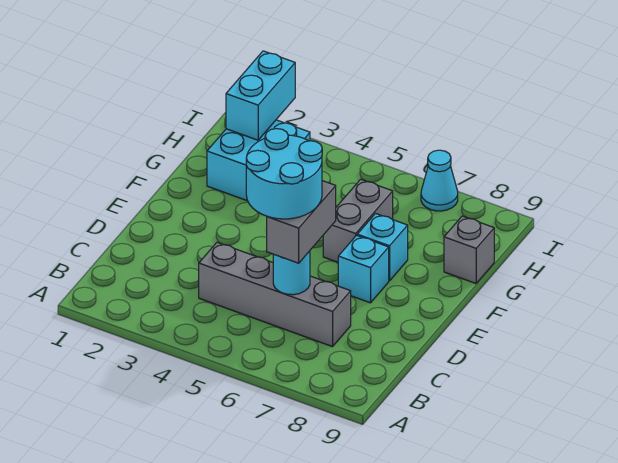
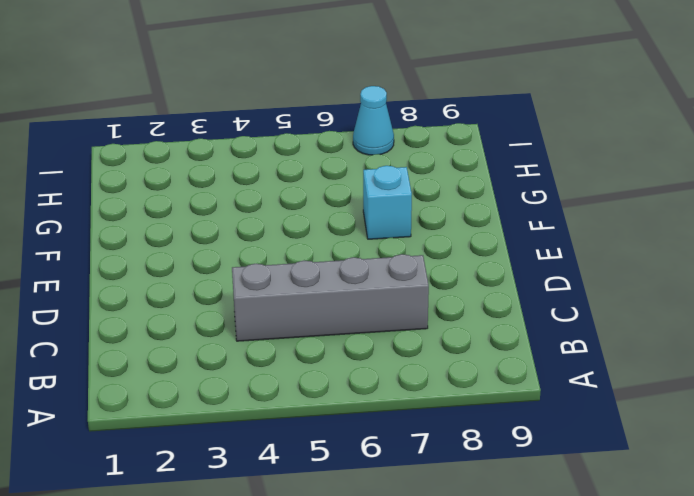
none -> cyan 1x1 brick [338,235,389,303]
none -> grey 1x2 brick [323,179,393,262]

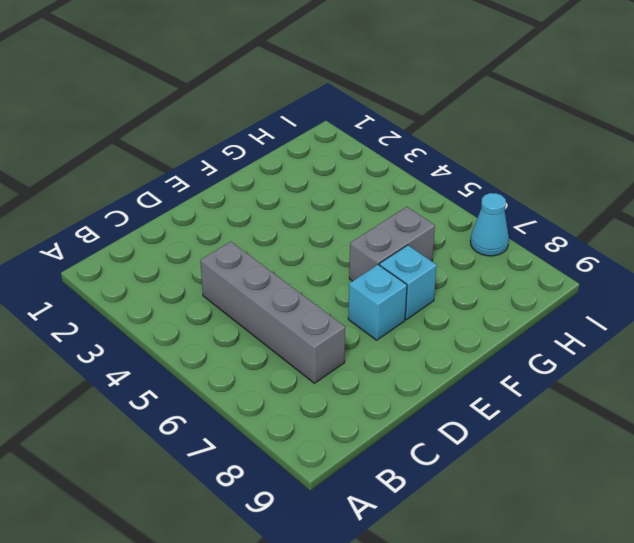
none -> cyan 2x2 brick [207,120,310,201]
none -> grey 1x1 brick [444,216,494,283]

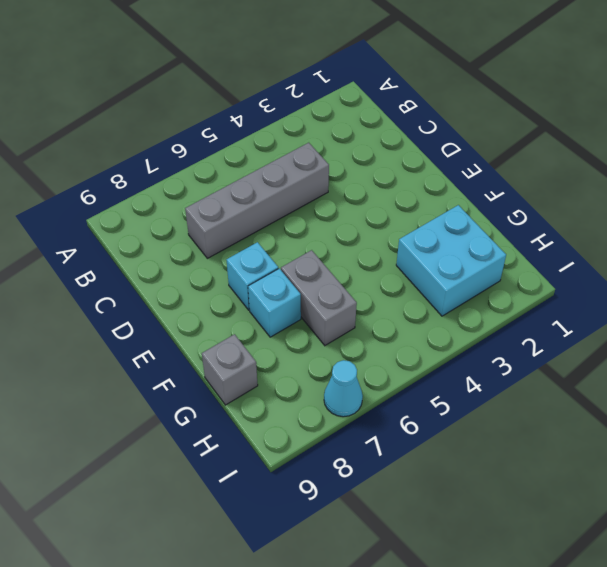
none -> cyan 1x1 round brick [273,251,310,295]
none -> cyan 1x2 brick [226,51,295,140]

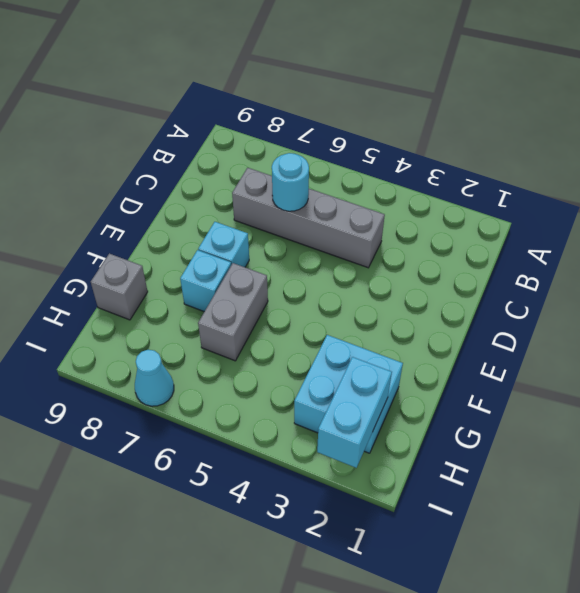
none -> grey 1x2 brick [267,181,336,263]
none -> cyan 2x2 round brick [246,129,322,219]

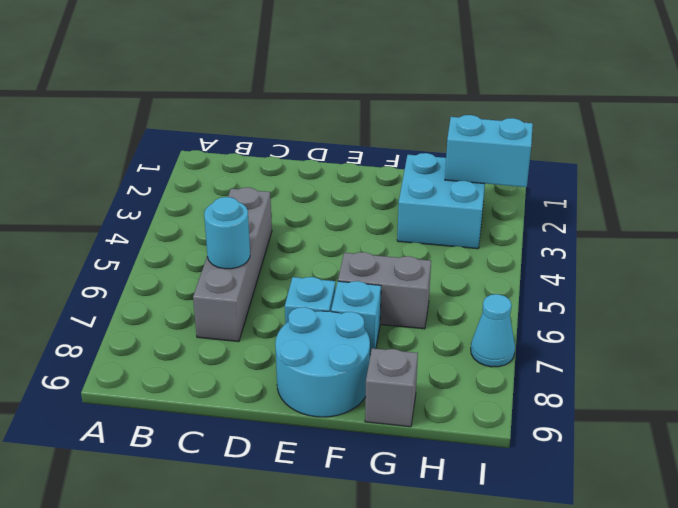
cyan 2x2 round brick [275,307,370,417] -> cyan 2x2 round brick moved to [246,129,322,219]
none -> grey 1x2 brick [267,181,336,263]

